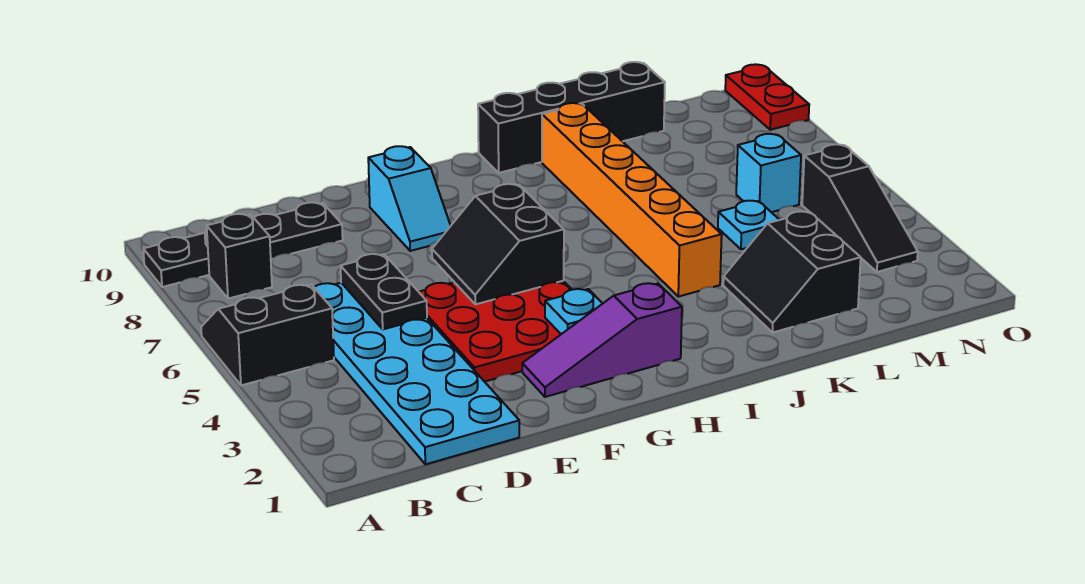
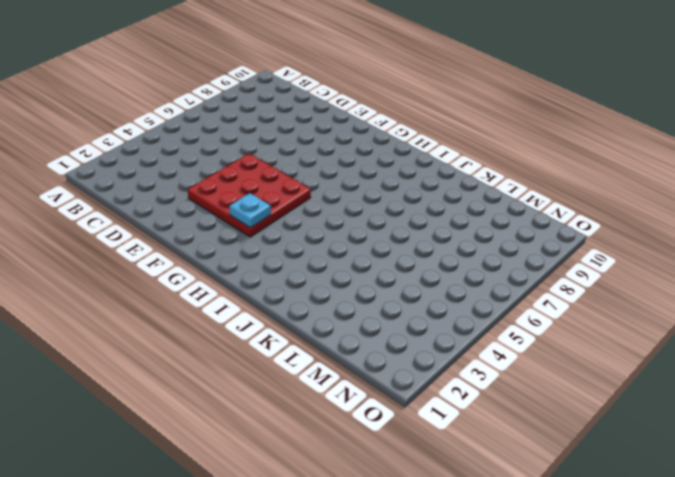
none -> black 2x2 slope [201,285,334,385]
none -> black 1x4 plate [143,202,343,287]
none -> black 1x1 brick [207,214,272,299]

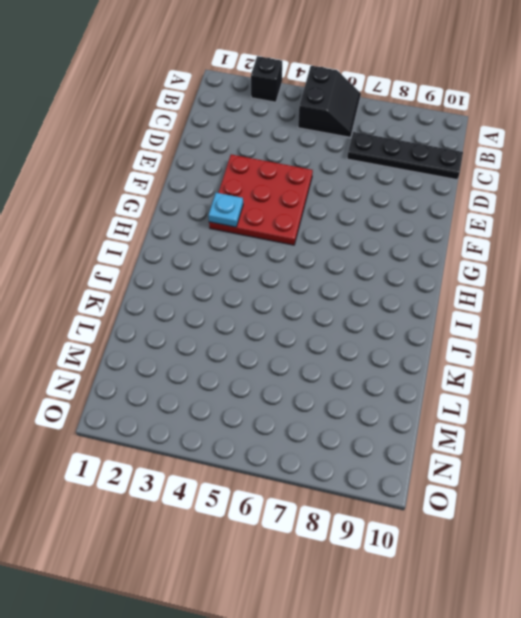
black 1x1 brick [251,56,282,102] -> black 1x1 brick moved to [207,214,272,299]
black 1x4 plate [347,132,463,180] -> black 1x4 plate turned to [143,202,343,287]
none -> cyan 2x6 plate [314,283,519,464]
none -> purple 1x3 slope [522,283,682,397]
none -> cyan 1x2 slope [368,146,451,251]

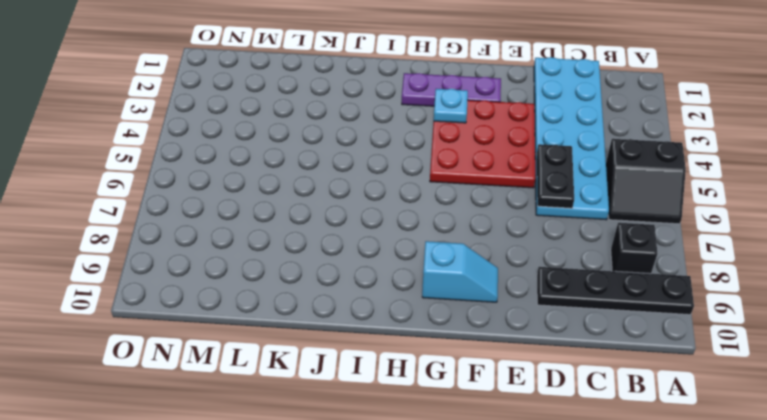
purple 1x3 plate [402,73,501,106] -> purple 1x3 slope [522,283,682,397]
cyan 1x2 slope [422,241,498,302] -> cyan 1x2 slope turned to [368,146,451,251]
none -> black 1x4 brick [478,62,665,173]
none -> orange 1x6 brick [542,103,722,297]
none -> black 2x2 slope [723,211,861,333]

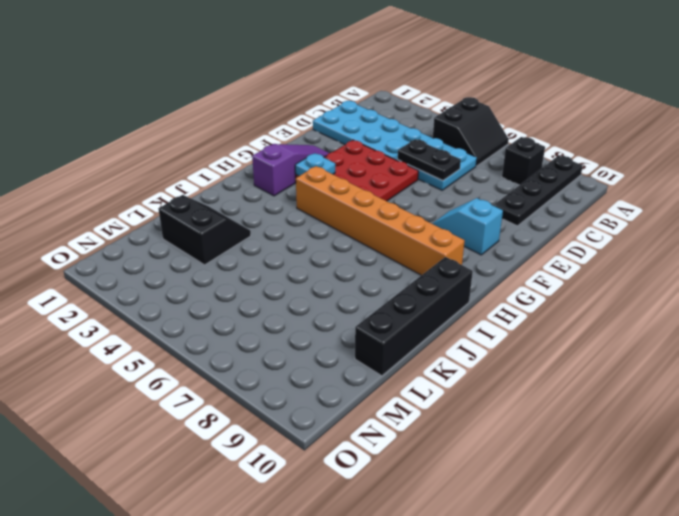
orange 1x6 brick [296,166,465,275] -> orange 1x6 brick moved to [542,103,722,297]
none -> cyan 1x1 plate [718,201,779,249]
none -> cyan 1x1 brick [736,134,801,212]
none -> black 1x3 slope [802,144,918,272]

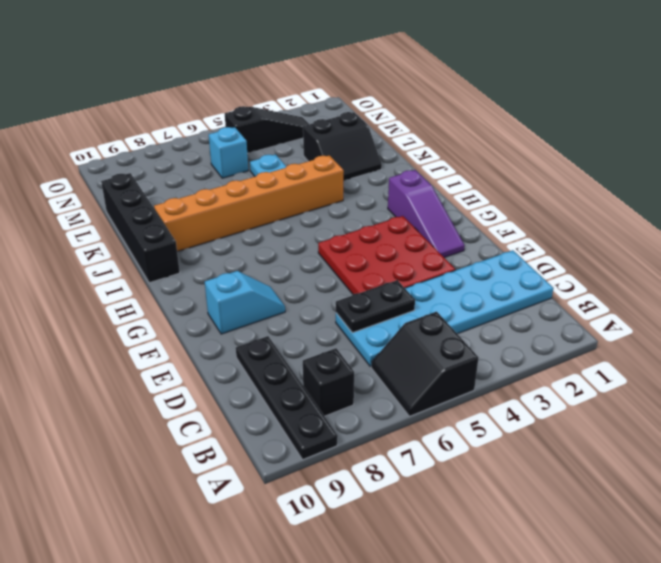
none -> red 1x2 plate [725,64,809,130]
none -> black 2x2 slope [432,184,564,304]
none -> cyan 1x1 plate [545,289,603,334]

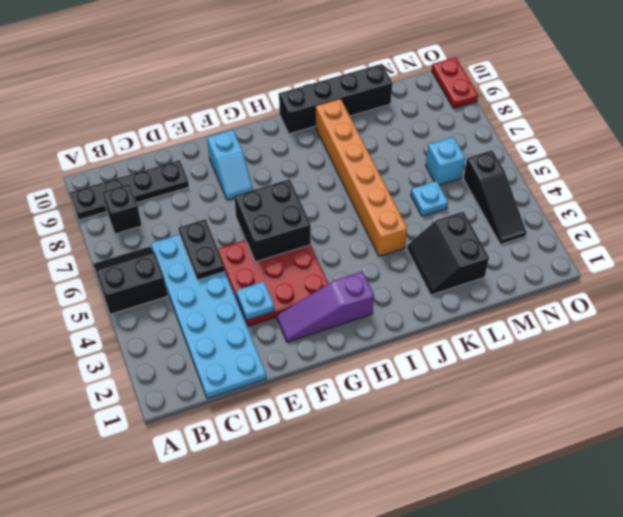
cyan 1x1 plate [236,282,274,320] -> cyan 1x1 plate moved to [545,289,603,334]
black 2x2 brick [234,179,311,262] -> black 2x2 slope [432,184,564,304]

